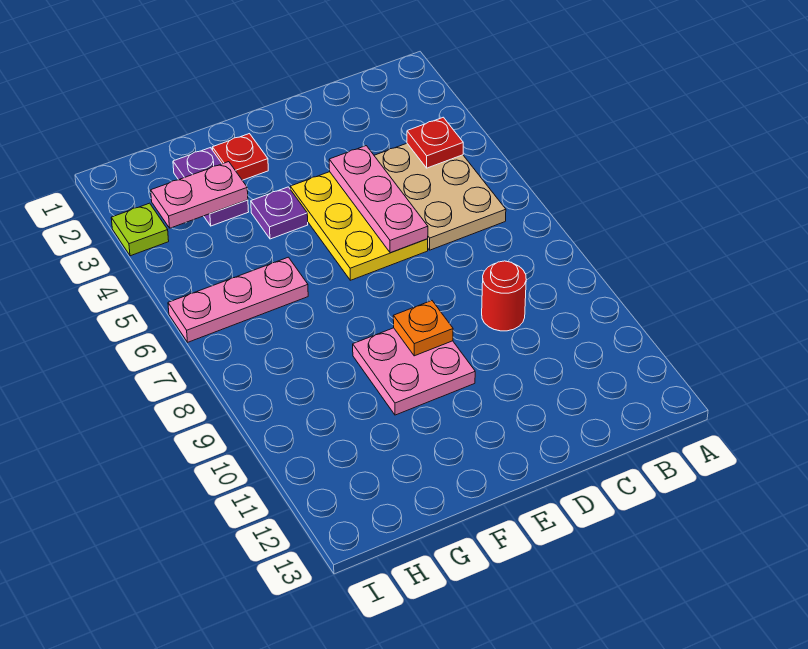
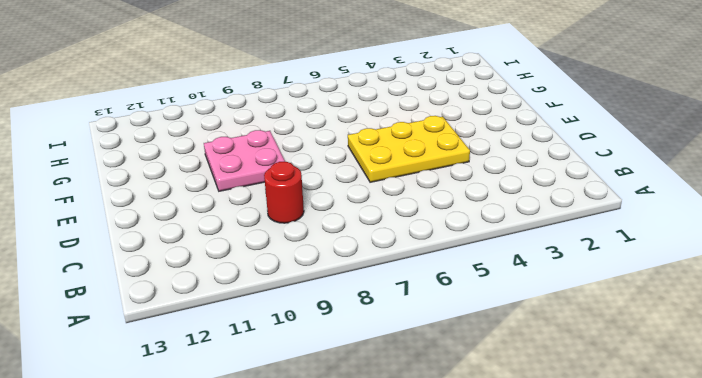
none -> tan 2x3 plate [374,143,506,250]
none -> red 1x1 plate [212,134,268,180]
none -> purple 1x1 plate [251,187,308,239]

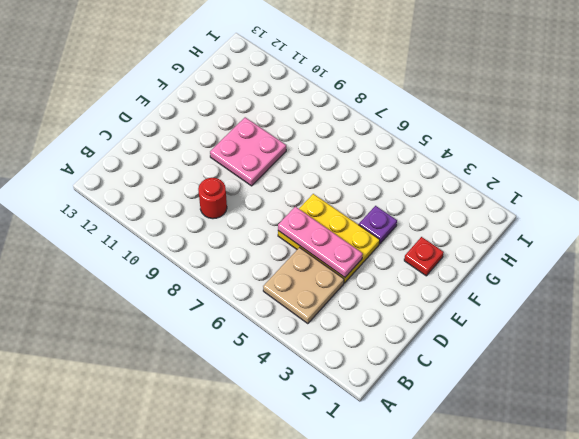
tan 2x2 plate [263,248,344,324] -> tan 2x3 plate [374,143,506,250]
none -> purple 1x2 plate [173,148,249,226]
none -> pink 1x3 plate [168,257,308,342]
none -> lime 1x1 plate [111,203,169,256]

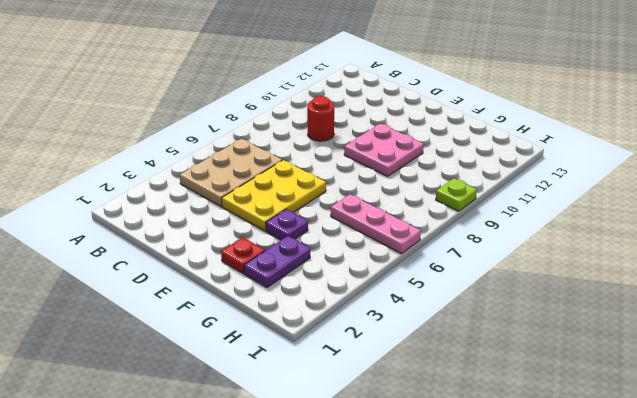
lime 1x1 plate [436,178,477,211] -> lime 1x1 plate moved to [111,203,169,256]
none -> red 1x1 plate [407,117,463,168]
none -> pink 1x3 plate [329,146,428,253]
none -> orange 1x1 plate [393,301,453,356]

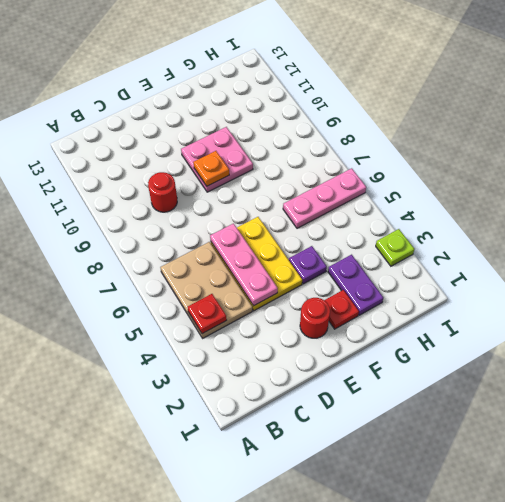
red 1x1 round brick [300,298,330,338] -> none
none -> pink 1x2 plate [151,162,248,228]

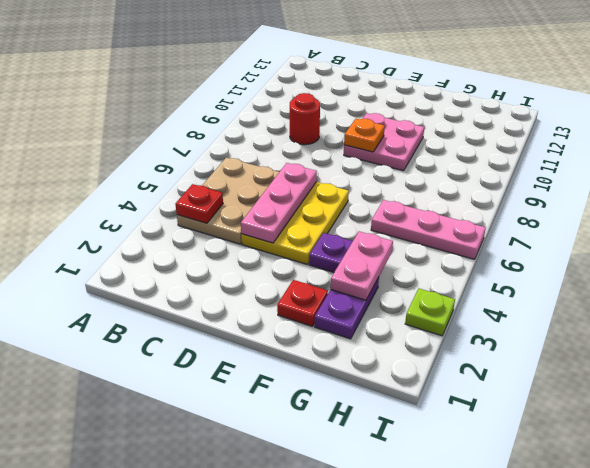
pink 1x2 plate [330,231,393,300] -> pink 1x2 plate turned to [151,162,248,228]

